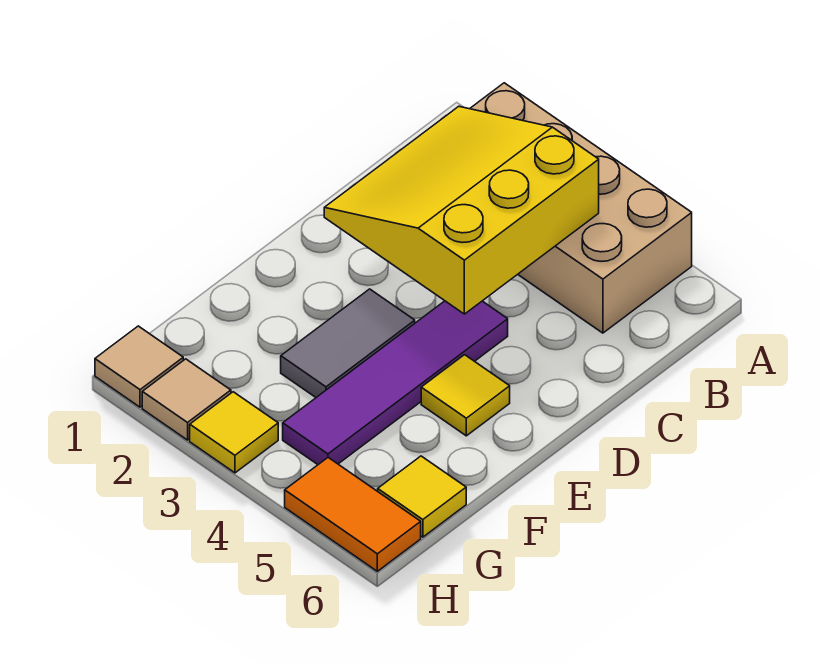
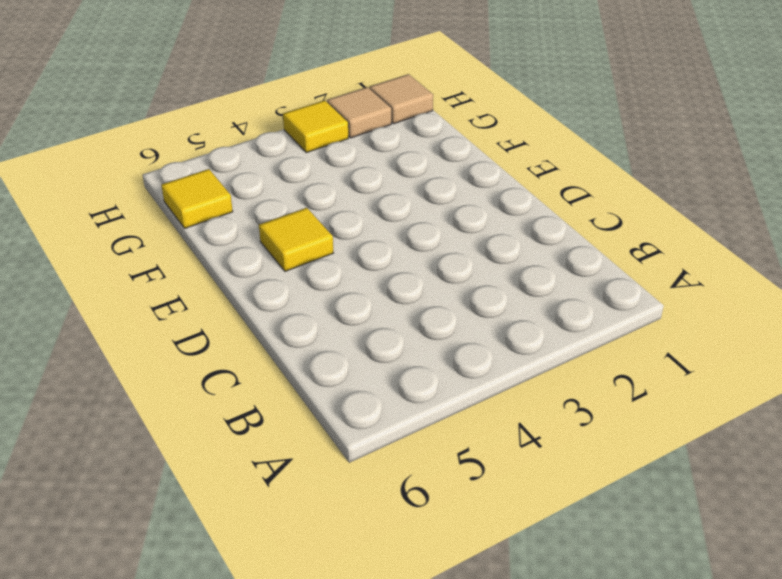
none -> tan 2x4 brick [470,83,692,333]
none -> purple 1x4 tile [283,301,508,464]

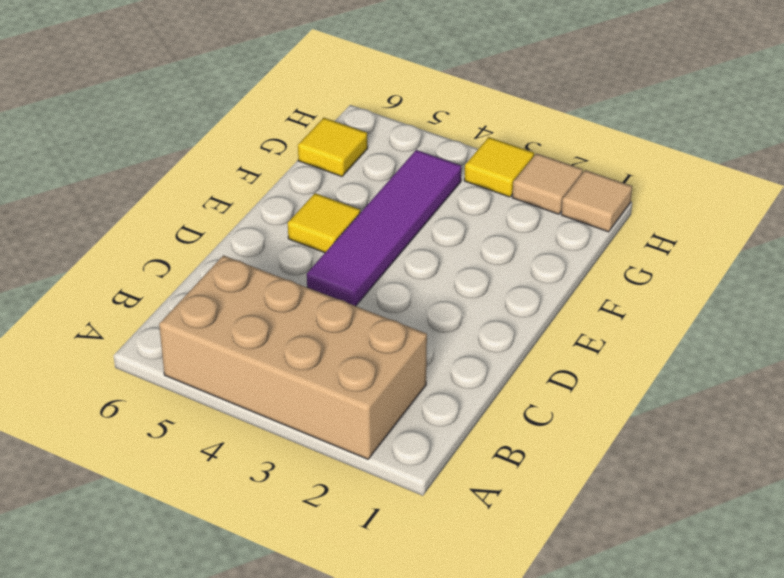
none -> grey 1x2 tile [281,289,415,397]
none -> orange 1x2 tile [285,458,421,571]

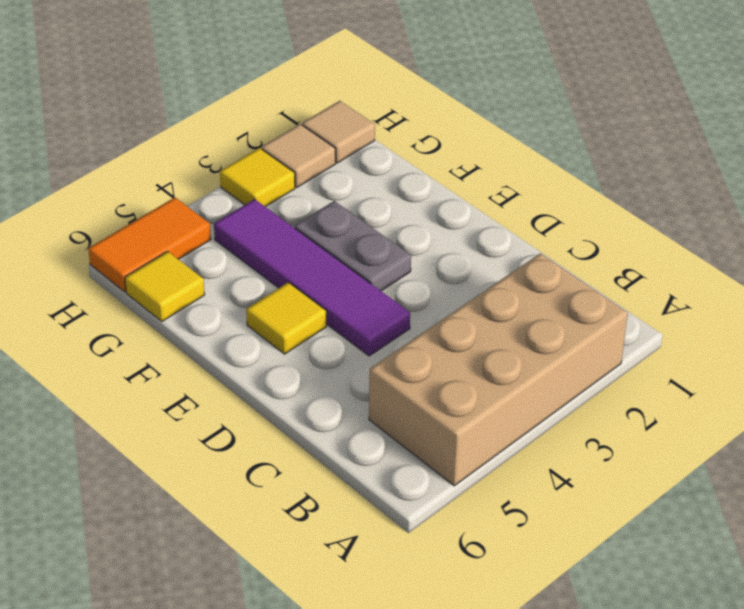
grey 1x2 plate [294,201,411,291] -> grey 1x2 tile [281,289,415,397]
none -> yellow 3x3 slope [324,106,599,314]

